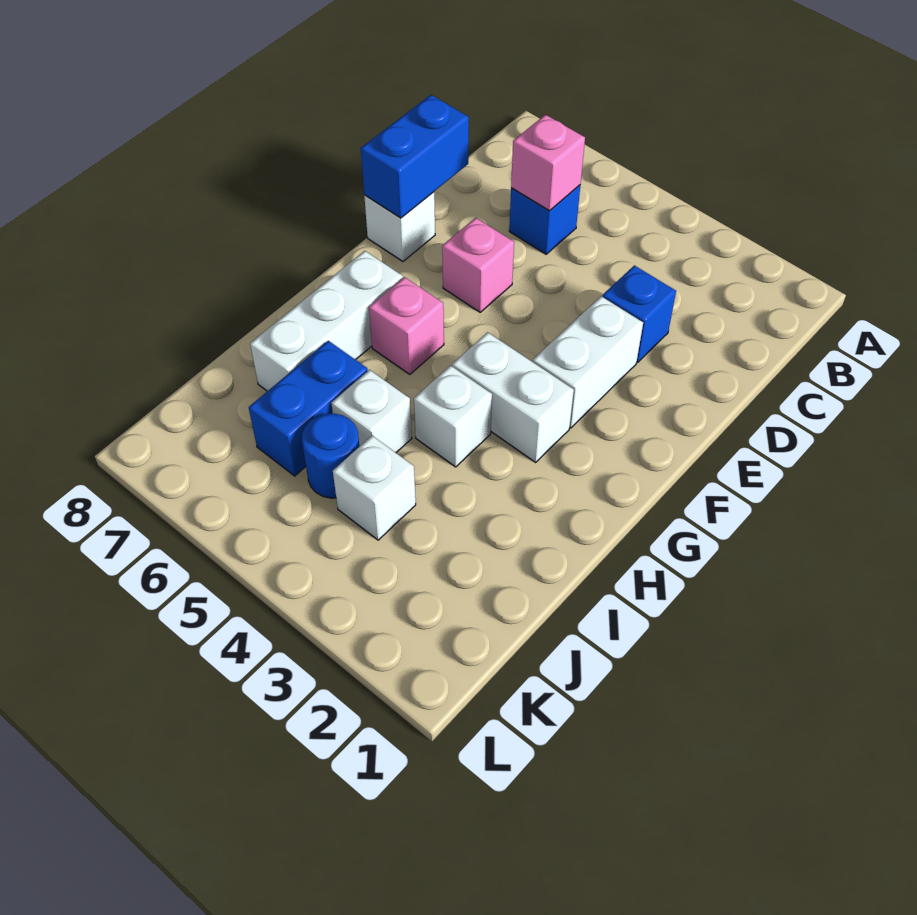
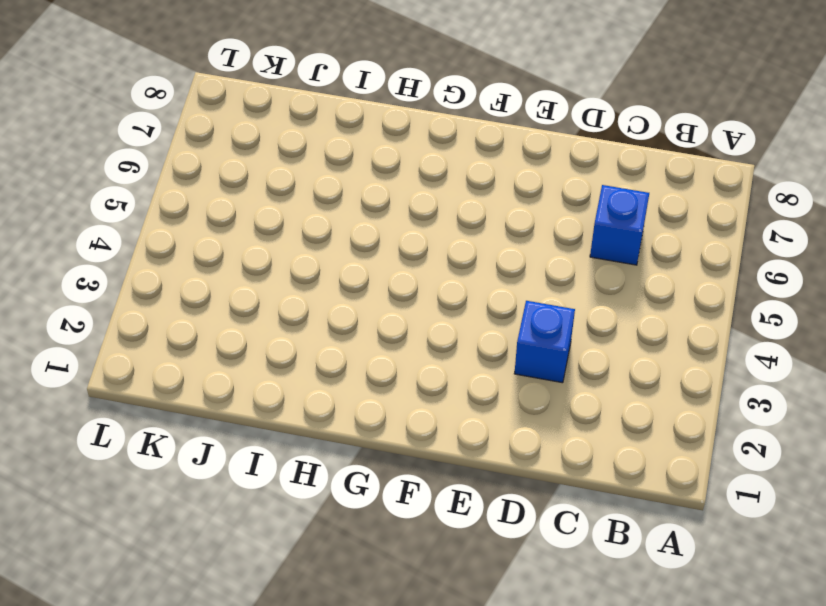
none -> white 1x2 brick [533,296,643,428]
none -> pink 1x1 brick [442,218,514,312]
none -> white 1x1 brick [364,192,435,262]

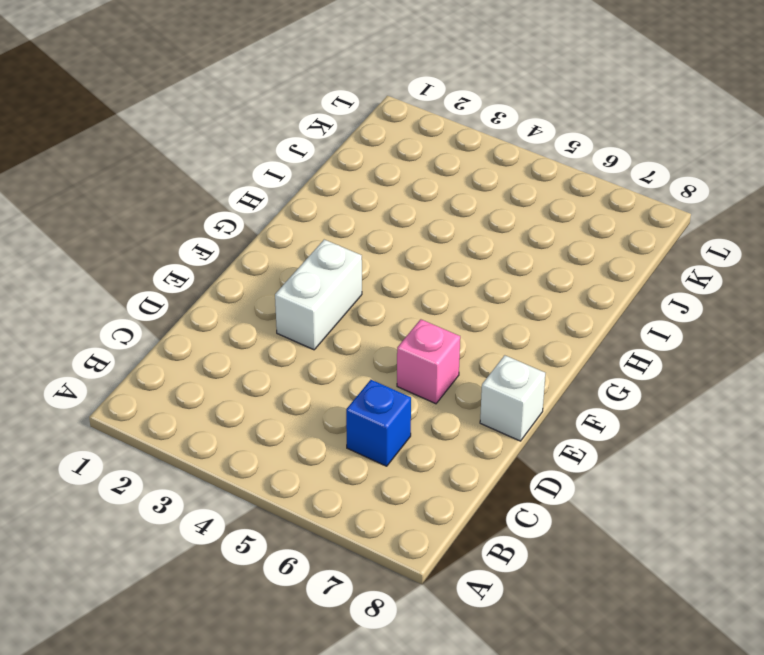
none -> blue 1x1 brick [602,265,676,362]
none -> white 1x2 brick [452,332,574,462]
none -> pink 1x1 brick [369,277,444,375]

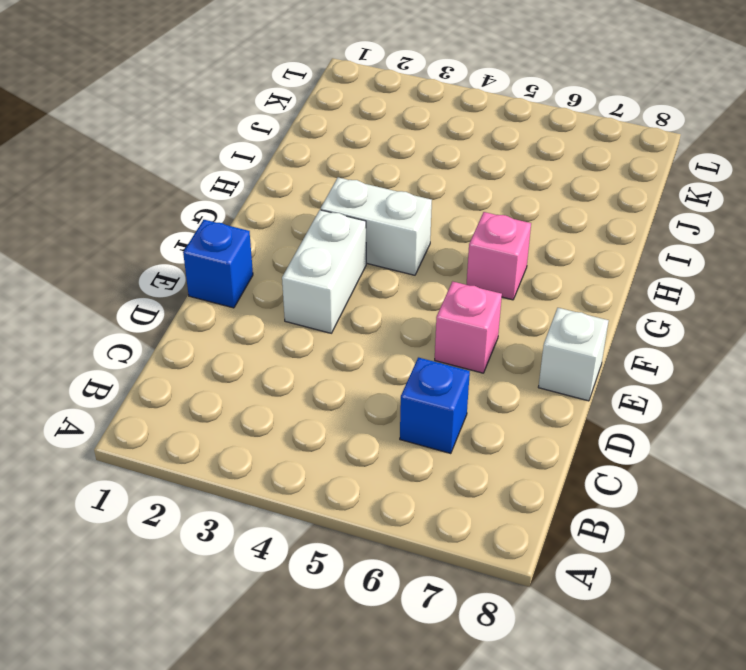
blue 1x1 brick [183,220,253,308] -> blue 1x1 brick moved to [602,265,676,362]
none -> white 1x3 brick [250,251,403,391]
none -> white 1x1 brick [414,366,492,467]
none -> white 1x1 brick [331,370,412,453]

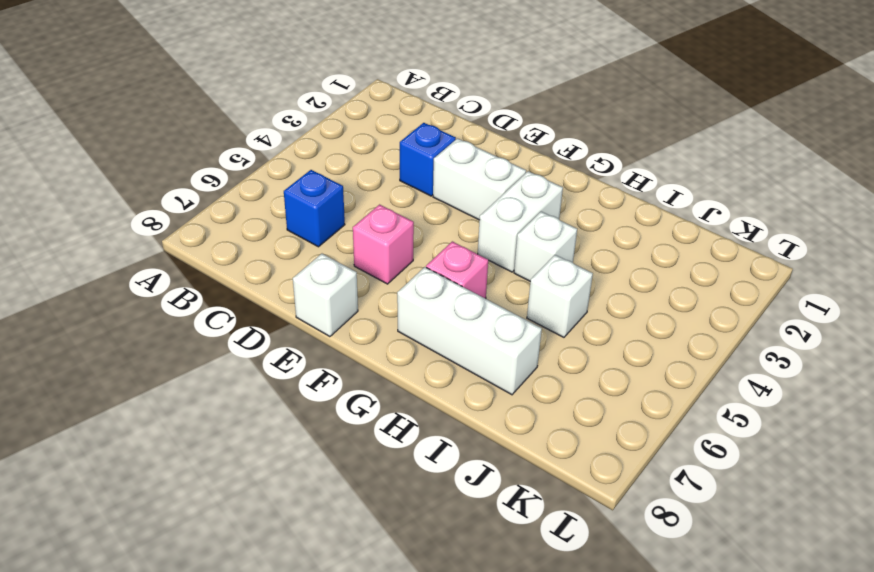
none -> blue 1x2 brick [249,341,368,476]
none -> white 1x1 brick [333,436,416,540]
none -> blue 1x1 round brick [302,414,359,498]

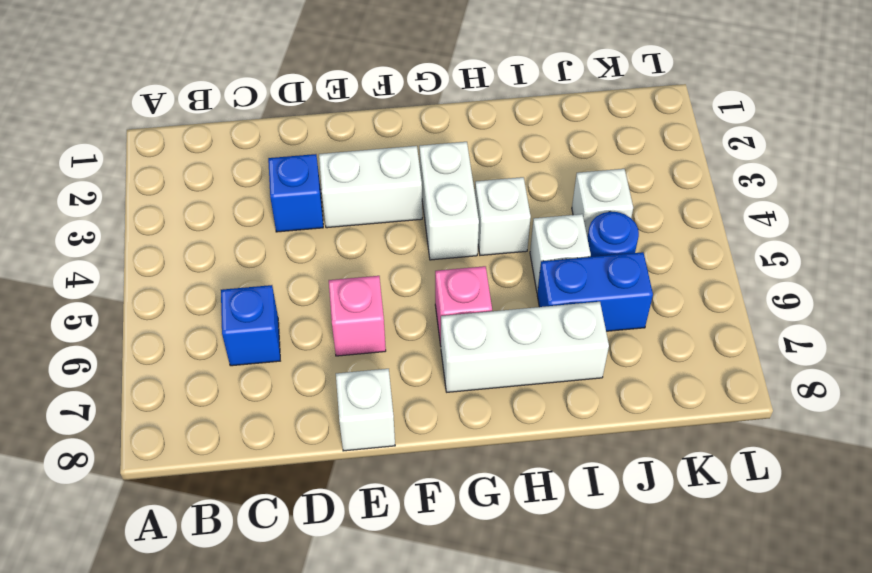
none -> pink 1x1 brick [511,115,585,211]
none -> blue 1x2 brick [361,95,469,218]

